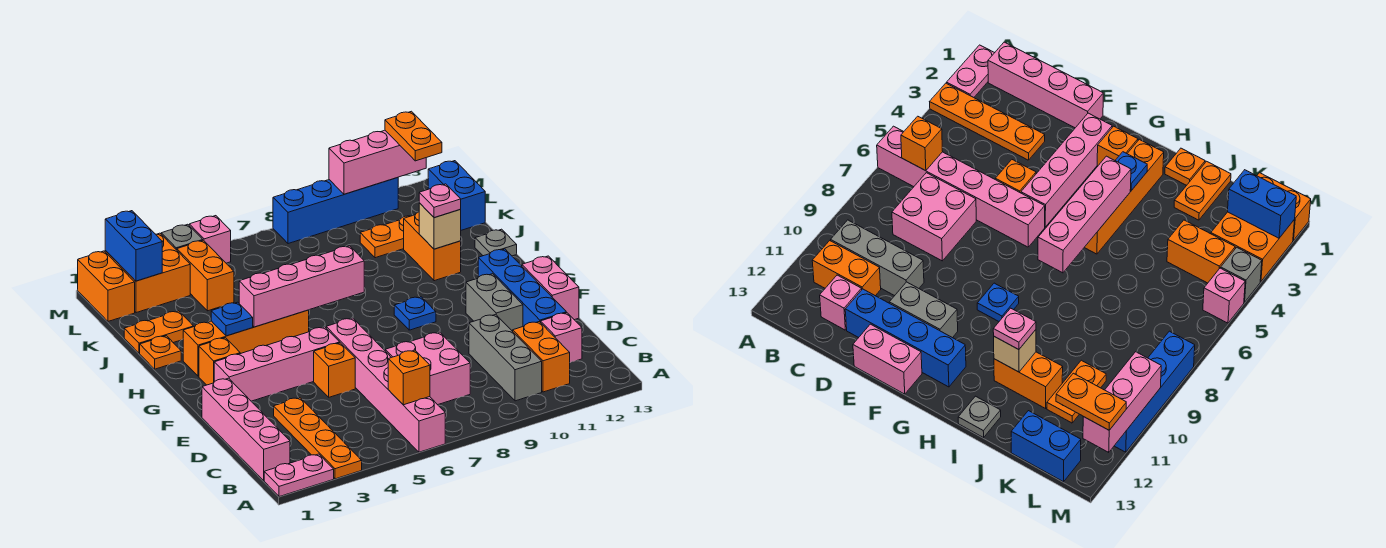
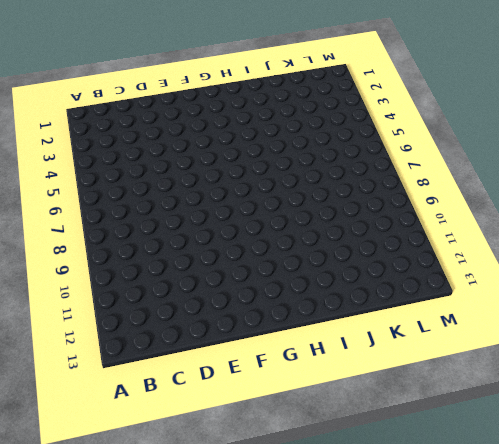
none -> pink 1x2 plate [264,454,334,497]
none -> orange 1x4 plate [274,398,362,479]
none -> pink 1x6 brick [326,318,445,452]
none -> pink 1x4 brick [202,378,290,480]

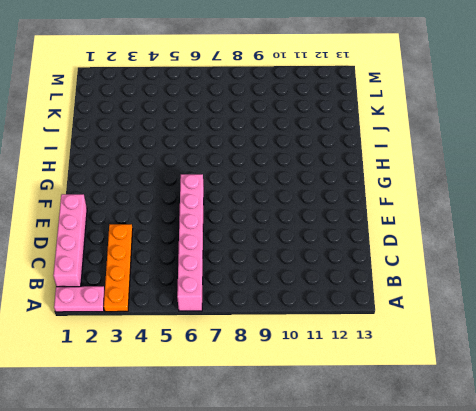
none -> grey 1x3 brick [469,314,542,401]
none -> orange 1x2 brick [513,322,570,392]
none -> pink 2x2 brick [385,332,470,405]
none -> pink 1x1 brick [541,313,582,362]

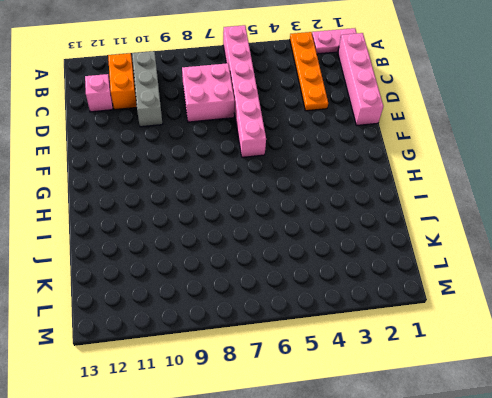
none -> blue 1x4 brick [478,249,566,326]
none -> orange 1x1 brick [314,343,355,397]
none -> grey 1x2 brick [466,274,523,331]
none -> pink 1x2 brick [522,256,579,320]

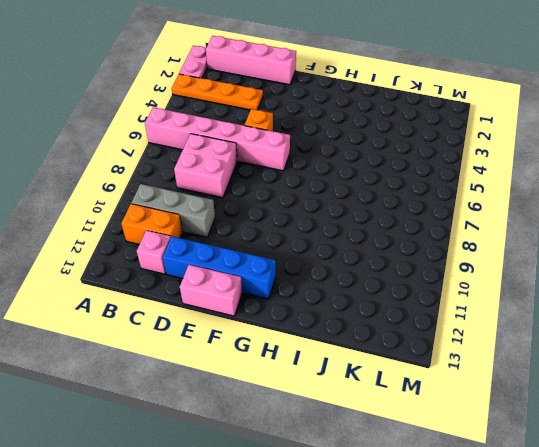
none -> grey 1x2 brick [466,274,523,331]
none -> pink 1x4 brick [214,327,340,401]
none -> orange 1x1 brick [199,338,240,385]
none -> blue 1x1 plate [394,297,436,330]

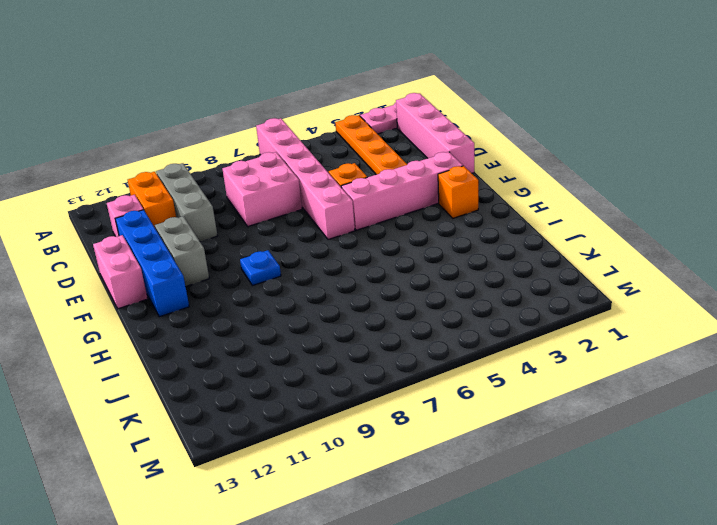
none -> orange 1x4 brick [183,310,309,376]
none -> orange 1x1 plate [140,336,181,369]
none -> orange 1x2 brick [404,212,461,281]
none -> grey 1x1 plate [475,229,517,256]

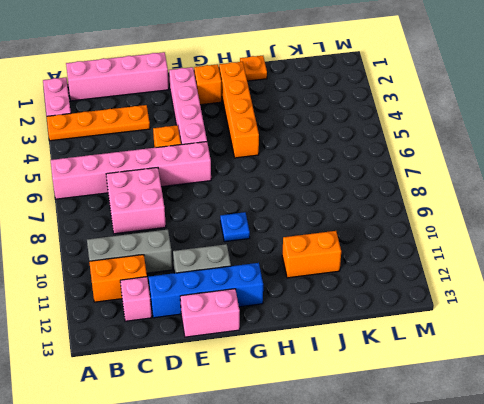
none -> grey 1x1 plate [475,229,517,256]
none -> orange 1x2 plate [124,311,194,353]
none -> orange 1x2 brick [177,240,234,311]
none -> orange 1x2 plate [360,216,410,258]

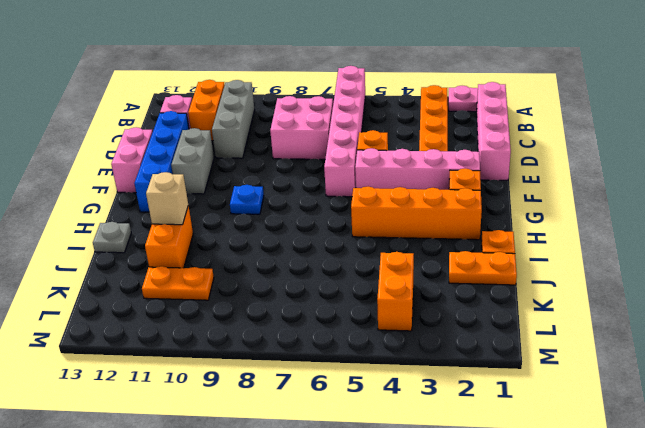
none -> blue 1x2 brick [428,161,485,230]
none -> orange 1x2 brick [78,251,135,321]
none -> orange 2x2 brick [105,233,190,313]
none -> grey 1x1 brick [161,224,203,250]

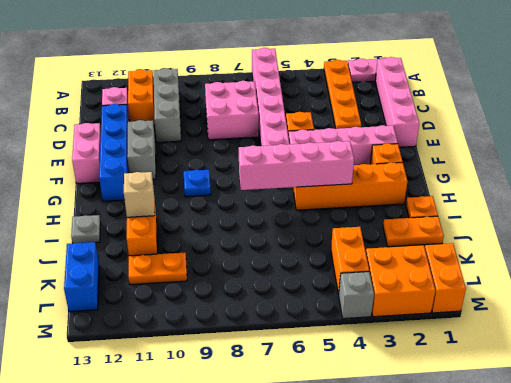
none -> pink 1x1 brick [189,216,231,263]
none -> blue 1x4 brick [273,178,398,244]
none -> orange 1x1 brick [388,350,430,405]
none -> blue 1x1 plate [211,302,253,336]

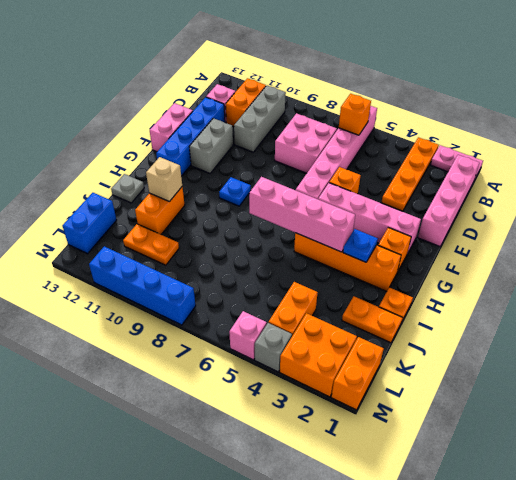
none -> blue 1x2 brick [105,211,162,281]
none -> pink 1x3 brick [329,130,426,194]
none -> pink 1x1 plate [419,184,461,218]
none -> orange 1x2 plate [385,111,442,161]

